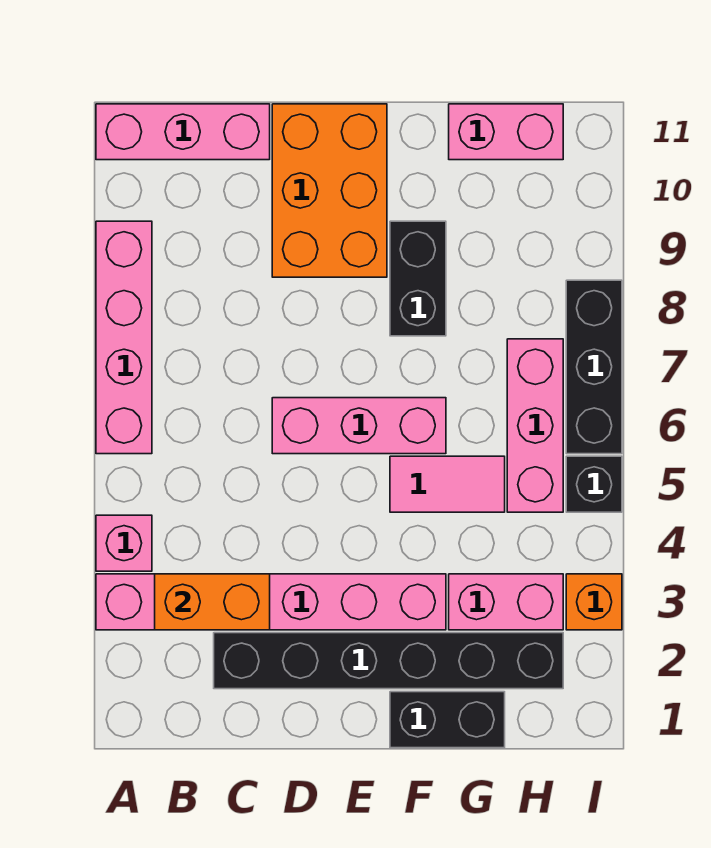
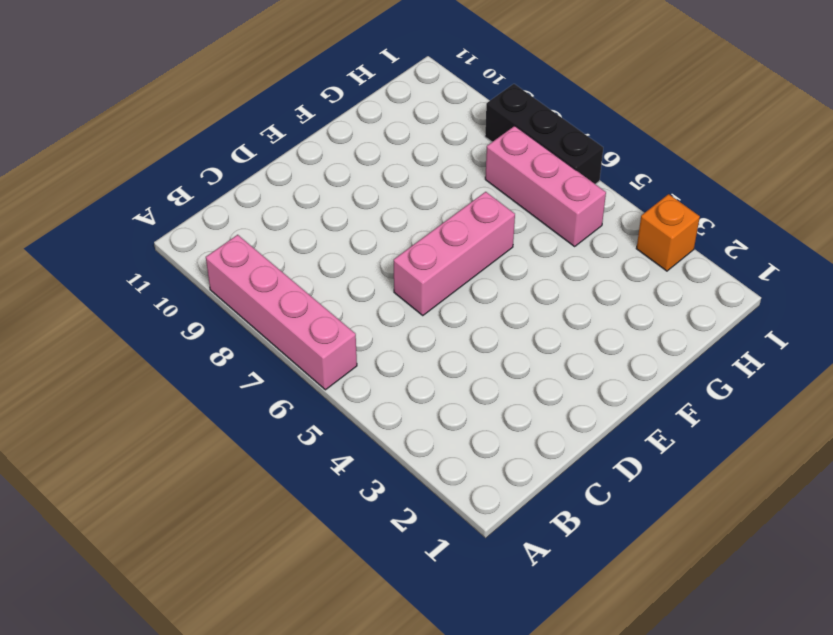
none -> pink 1x6 brick [96,574,446,630]
none -> pink 1x1 brick [96,515,152,571]
none -> pink 1x3 brick [96,104,270,160]

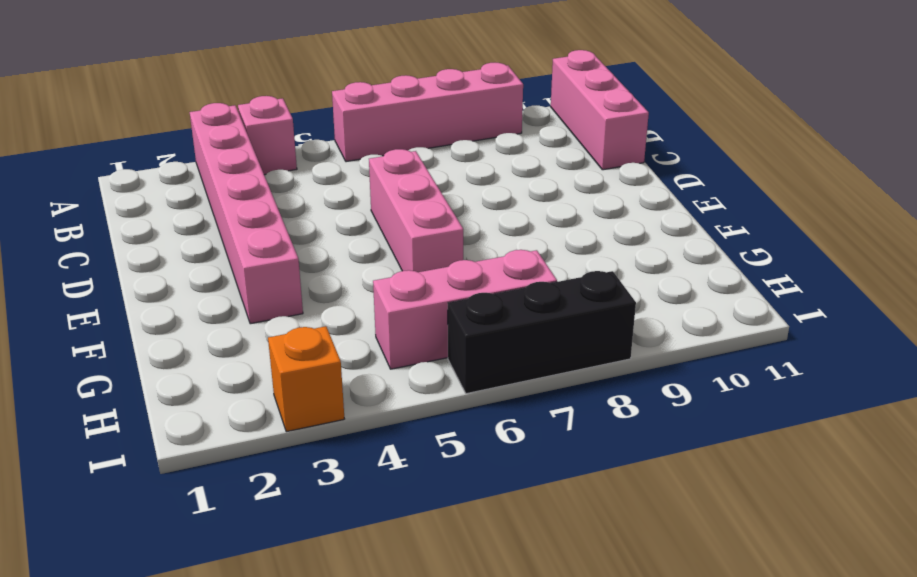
none -> black 1x6 brick [214,633,563,689]
none -> orange 2x3 brick [272,104,387,277]
none -> black 1x2 brick [390,692,505,748]

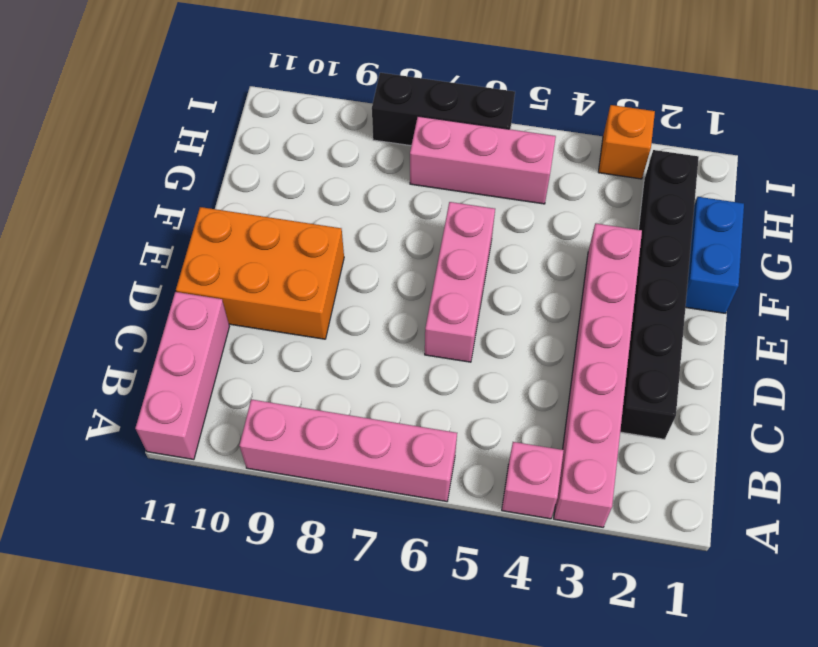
blue 1x2 brick [686,197,744,313] -> black 1x2 brick [390,692,505,748]
none -> pink 1x2 tile [390,456,505,512]
none -> black 1x2 brick [390,221,446,336]
none -> pink 1x2 brick [449,574,563,630]

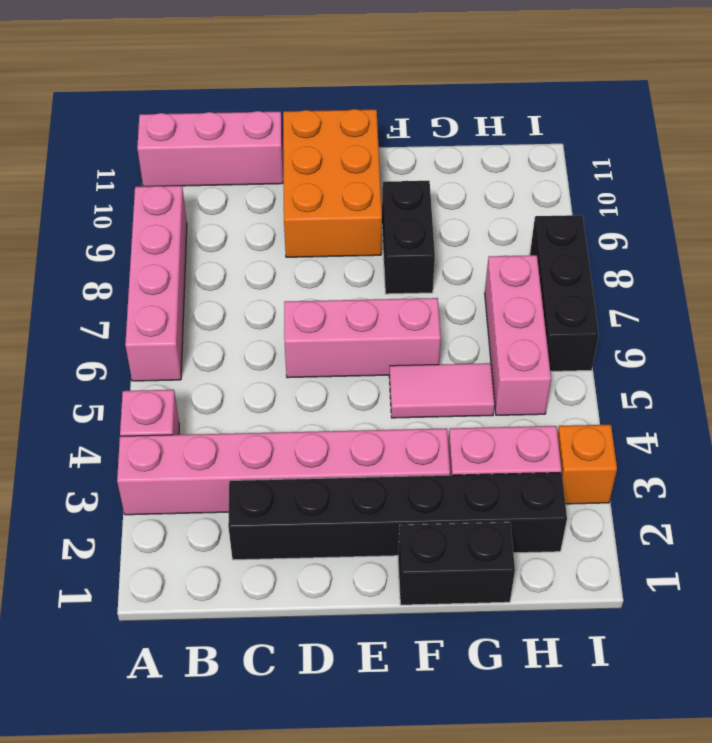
none -> pink 1x2 brick [449,104,563,160]
none -> black 1x1 brick [566,456,622,512]
none -> orange 1x2 brick [155,574,270,630]

